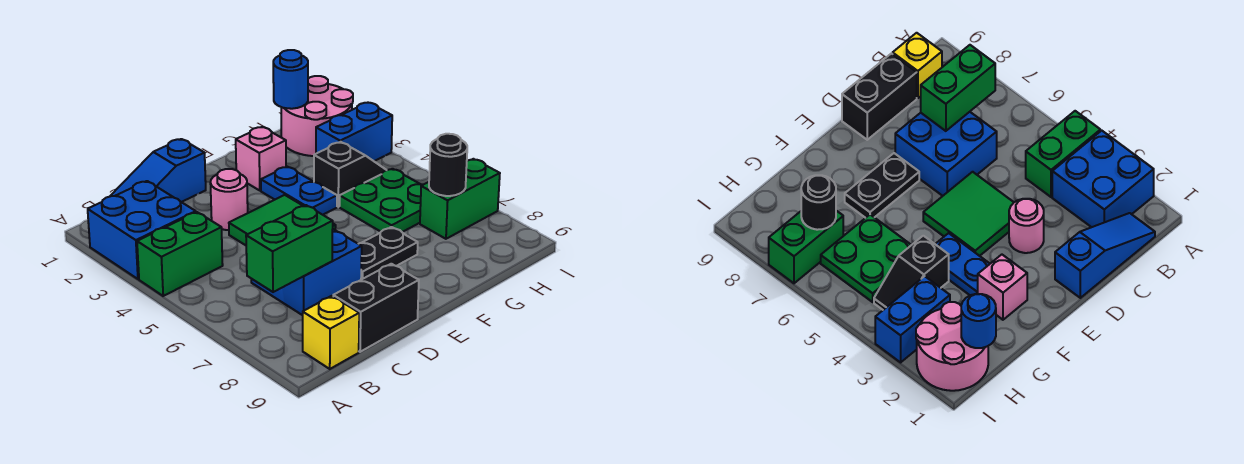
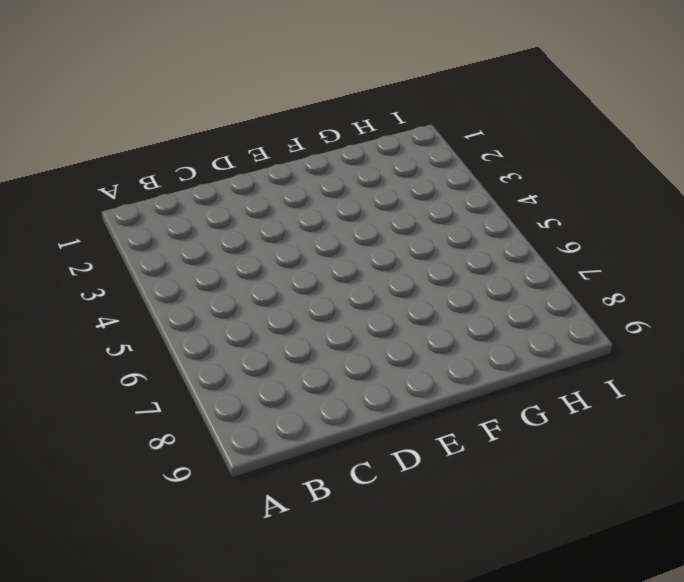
none -> blue 2x2 brick [88,181,196,279]
none -> green 1x2 brick [137,212,223,296]
none -> blue 1x3 slope [111,139,206,202]

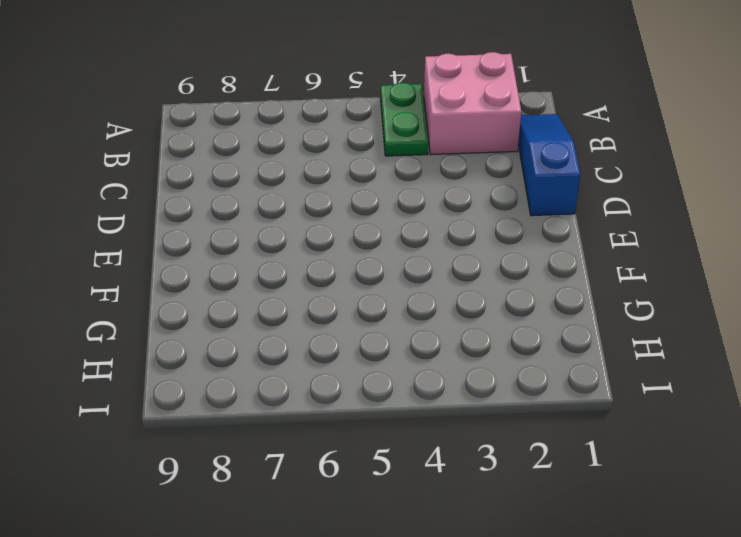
pink 2x2 brick [423,52,521,155] -> blue 2x2 brick [88,181,196,279]
green 1x2 plate [380,82,428,156] -> green 1x2 brick [137,212,223,296]
none -> yellow 1x1 brick [303,296,359,369]
none -> blue 2x2 brick [251,229,362,315]
none -> black 1x2 brick [333,264,419,352]

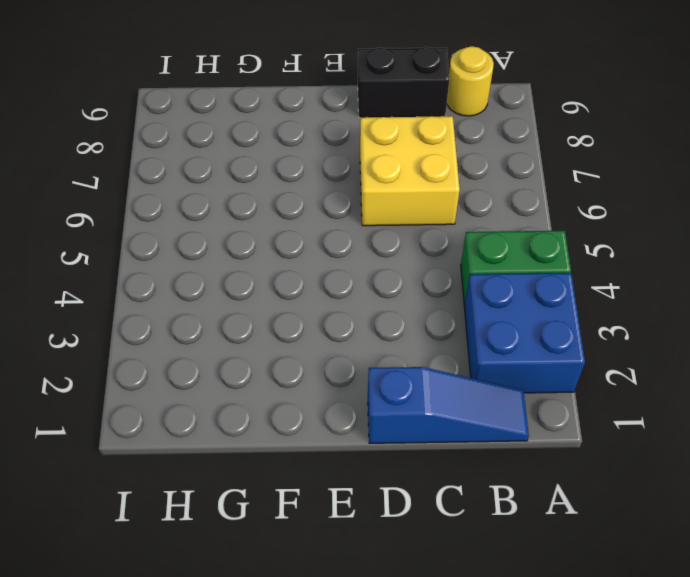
yellow 1x1 round brick [447,46,494,116] -> yellow 1x1 brick [303,296,359,369]
yellow 2x2 brick [360,116,460,226] -> blue 2x2 brick [251,229,362,315]
none -> pink 1x1 round brick [210,169,248,230]
none -> green 2x2 tile [229,195,336,245]
none -> black 1x2 plate [359,227,418,280]

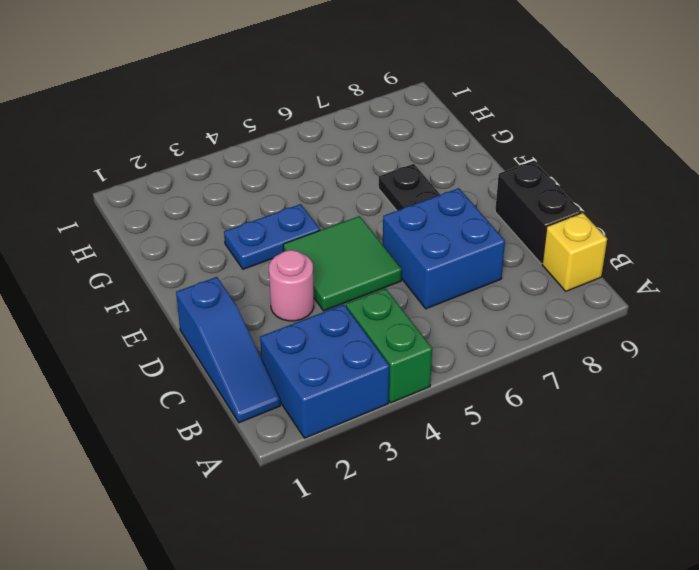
none -> pink 1x1 brick [236,127,286,191]
none -> black 1x2 slope [314,142,386,207]
none -> green 2x2 plate [340,169,423,232]

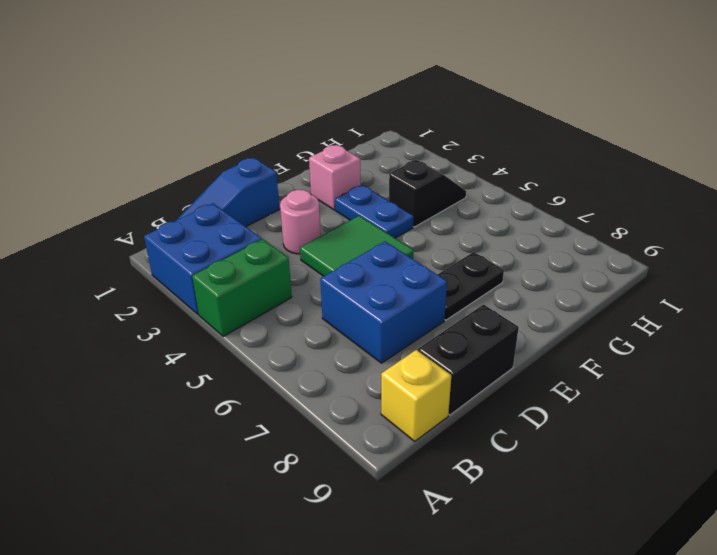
none -> green 2x2 plate [340,169,423,232]
none -> pink 2x2 round brick [281,76,353,156]
none -> blue 1x2 brick [316,103,392,161]

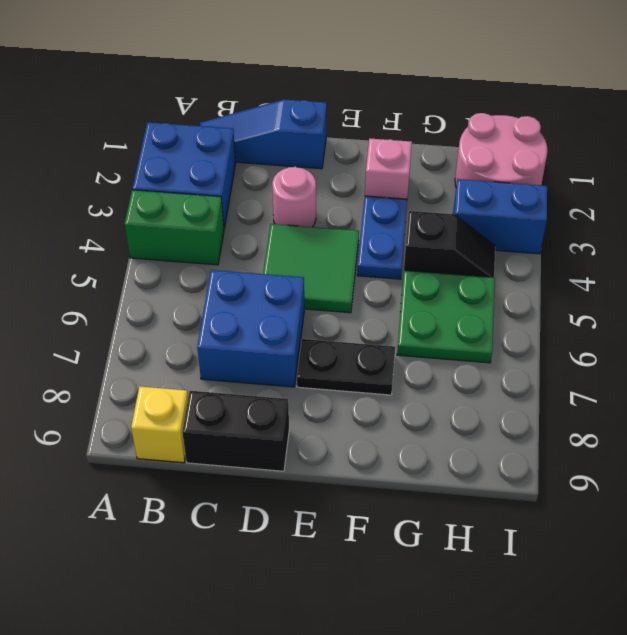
none -> green 1x2 brick [420,159,500,239]
none -> green 1x2 brick [246,205,333,292]
none -> blue 1x1 round brick [273,50,308,109]

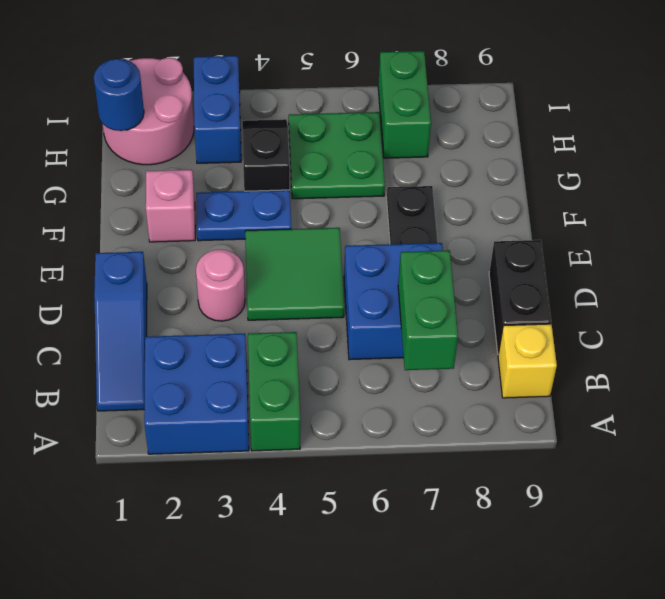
none -> black 1x1 round brick [429,134,467,196]

